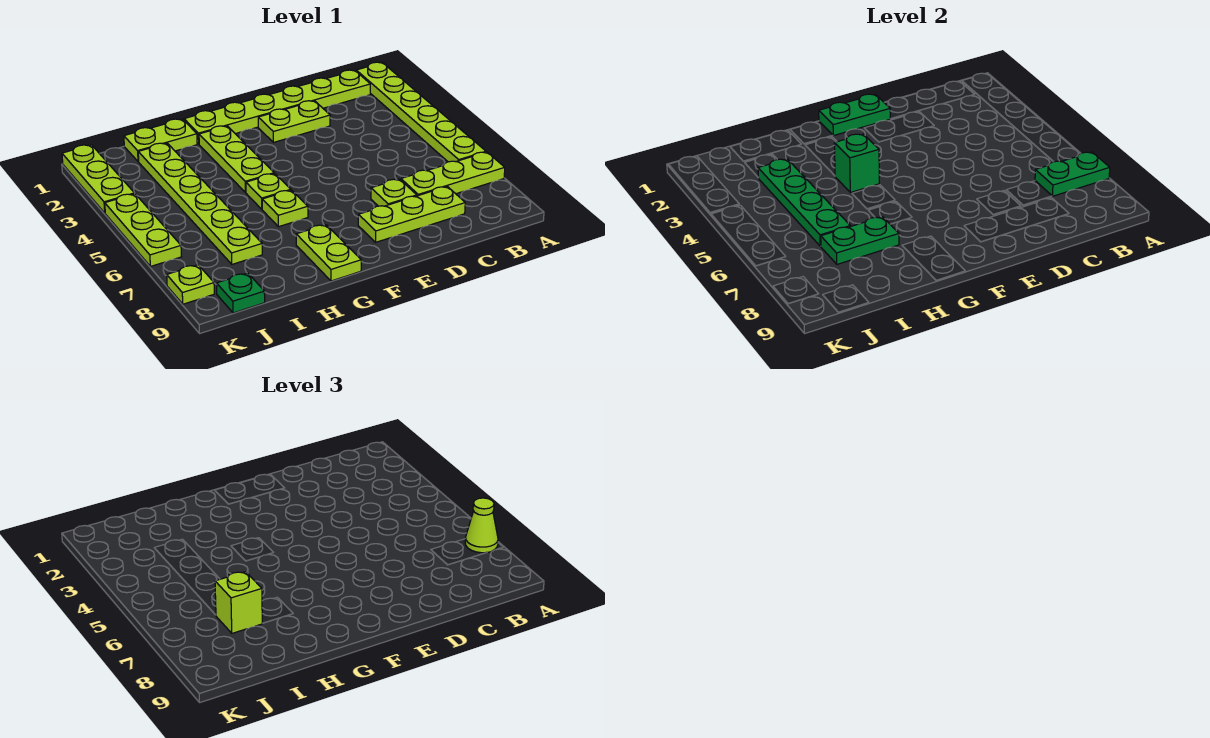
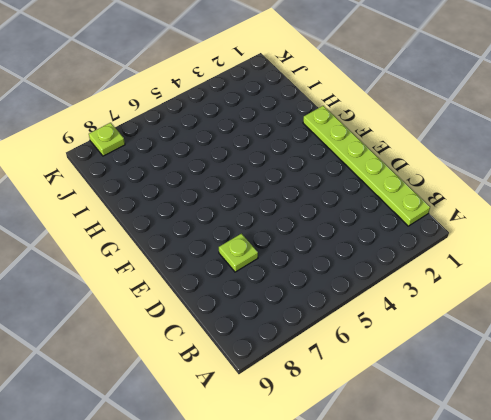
none -> lime 1x6 plate [356,62,486,162]
none -> lime 1x3 plate [401,152,505,196]
none -> lime 1x3 plate [358,187,465,242]

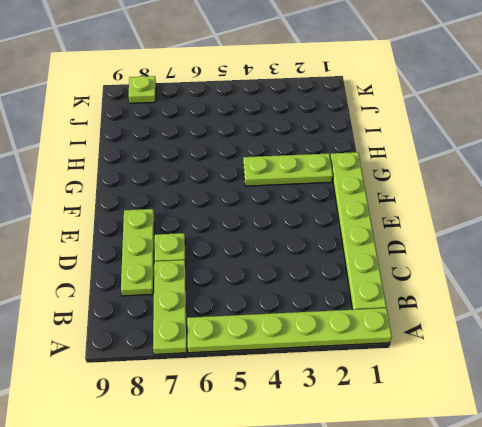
none -> lime 1x2 plate [258,101,330,142]
none -> lime 1x1 plate [246,174,291,209]
none -> lime 1x1 plate [262,190,308,227]

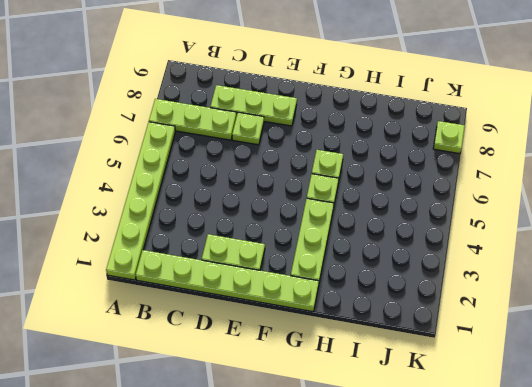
none -> lime 1x2 plate [296,225,361,281]
none -> lime 1x2 plate [124,119,197,162]
none -> lime 1x6 plate [138,143,262,264]

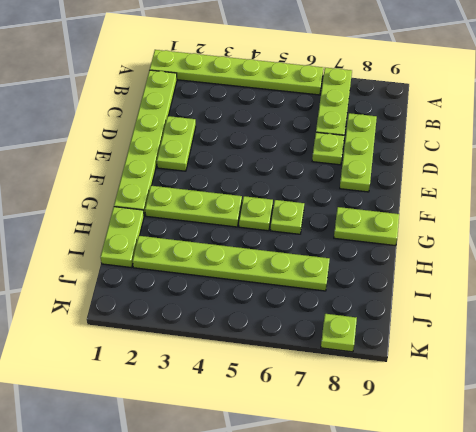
none -> green 1x1 plate [217,273,265,313]
none -> lime 1x3 plate [62,145,134,213]
none -> lime 1x3 plate [105,194,181,266]

